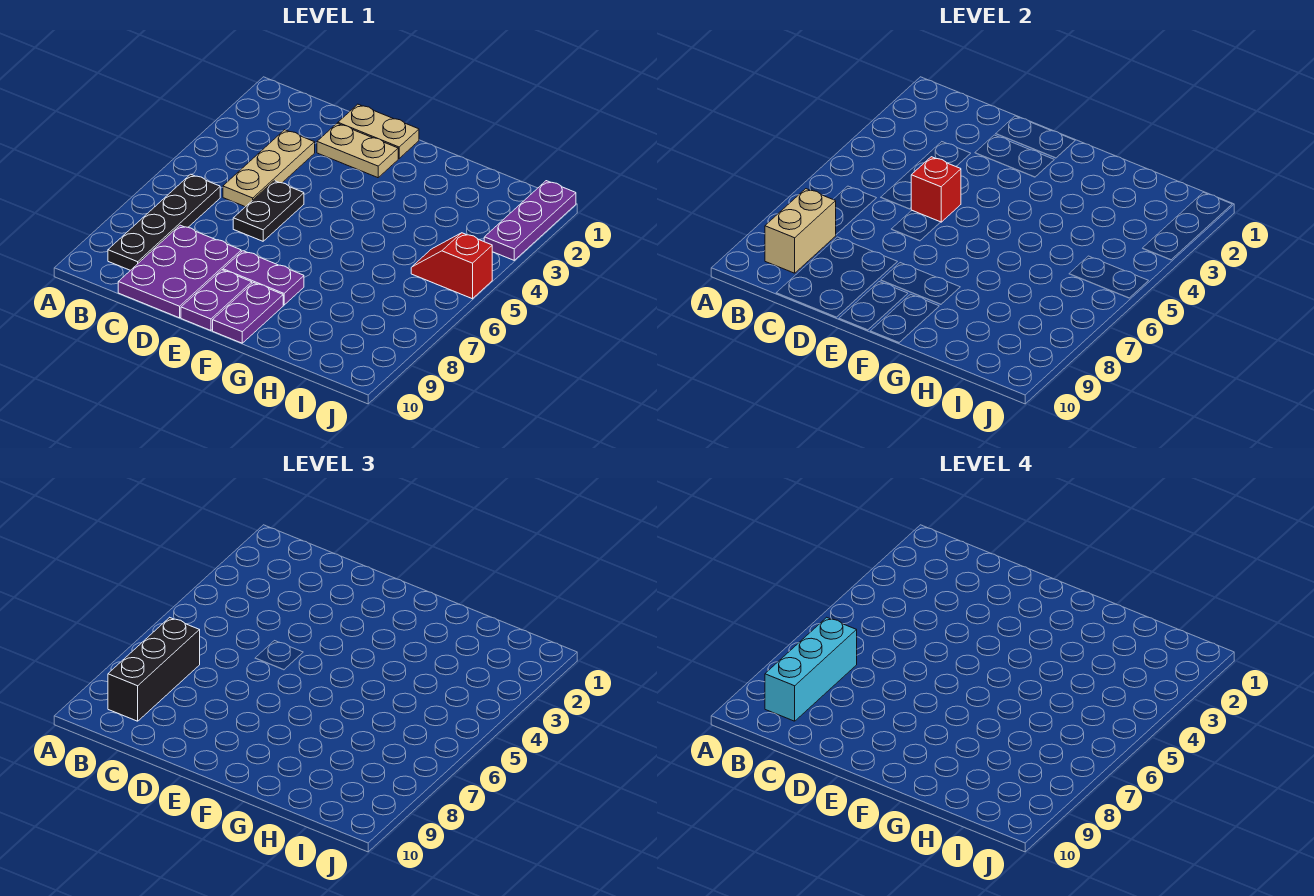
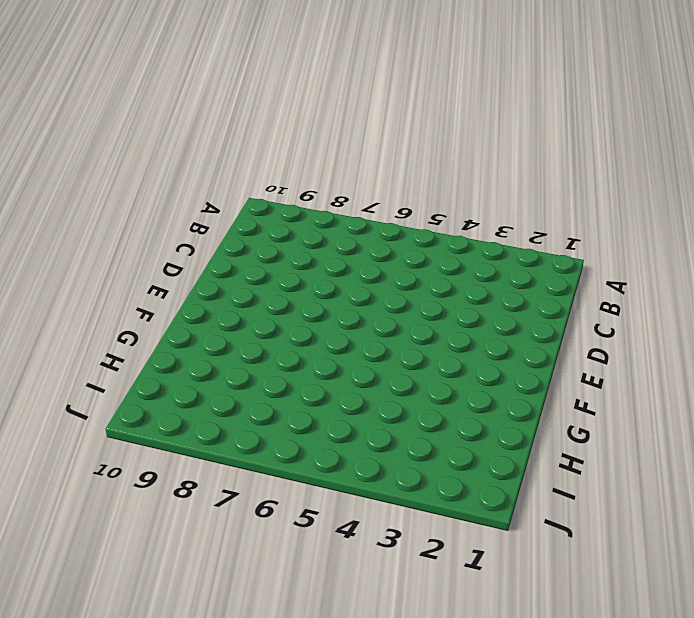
none -> black 1x4 plate [108,174,220,270]
none -> tan 1x3 plate [223,130,315,207]
none -> purple 2x3 plate [118,225,241,318]

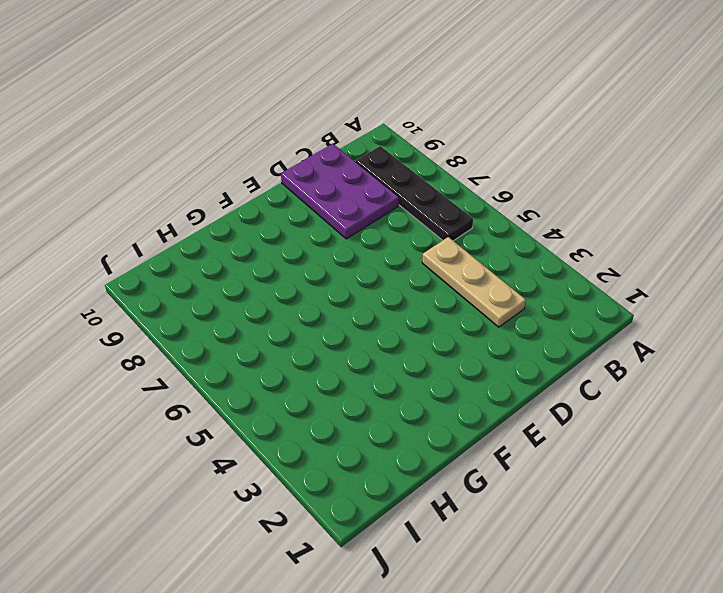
none -> tan 1x2 plate [338,104,419,158]
none -> tan 1x2 plate [317,123,398,178]
none -> black 1x2 plate [233,181,304,241]

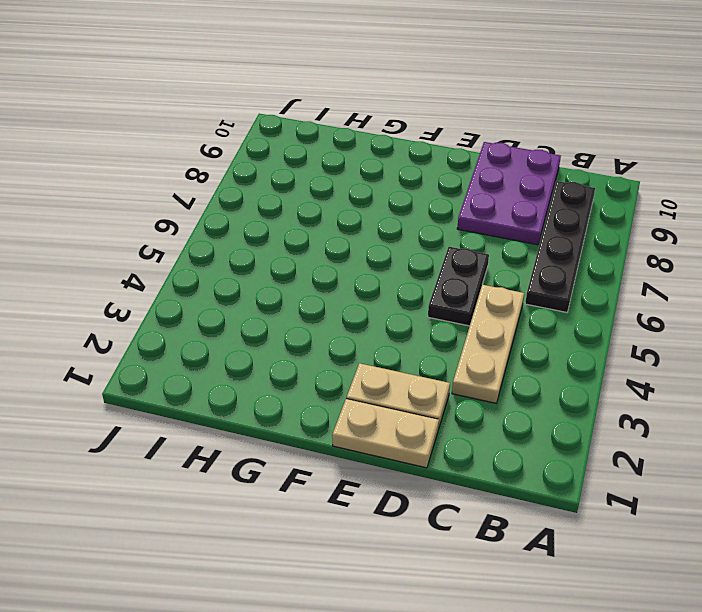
none -> purple 1x2 plate [223,251,304,305]
none -> purple 1x2 plate [181,270,252,331]
none -> purple 1x2 plate [213,283,283,343]

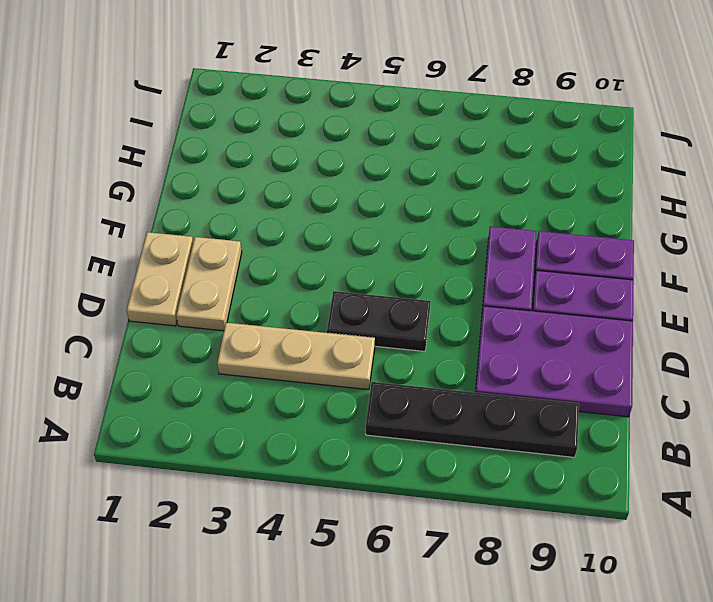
none -> red 1x2 slope [411,233,492,299]
none -> purple 1x3 plate [484,181,576,260]
none -> tan 1x2 brick [765,189,836,273]

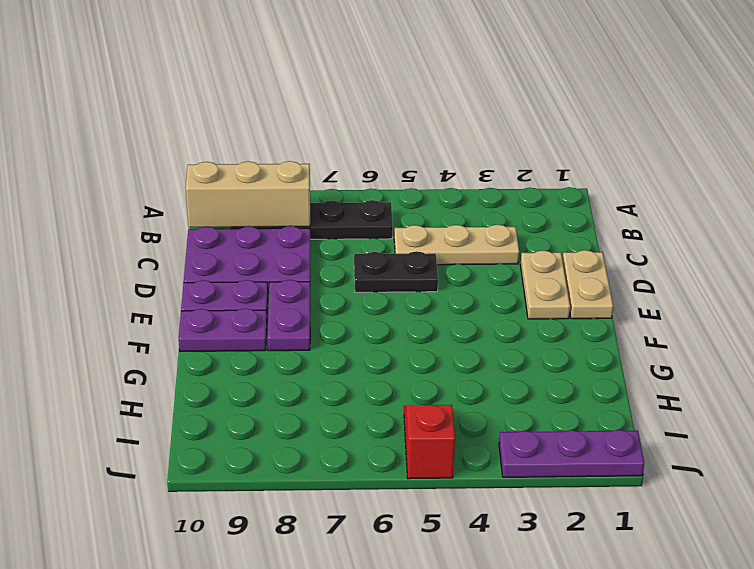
tan 1x3 brick [186,161,310,227] -> tan 1x2 brick [765,189,836,273]
none -> red 1x1 brick [911,157,961,222]
none -> black 1x3 brick [108,617,200,721]
none -> cyan 1x3 brick [765,617,857,721]

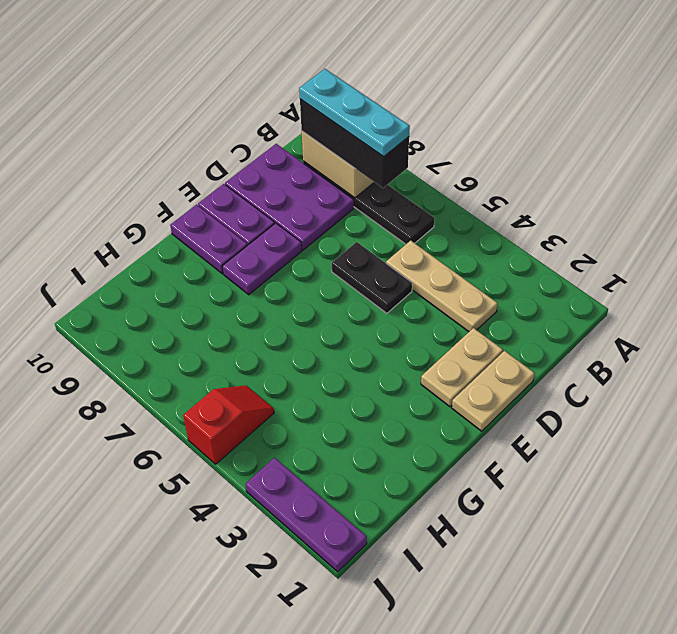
cyan 1x3 plate [299,69,410,157] -> cyan 1x3 brick [765,617,857,721]
none -> red 1x1 brick [911,157,961,222]

